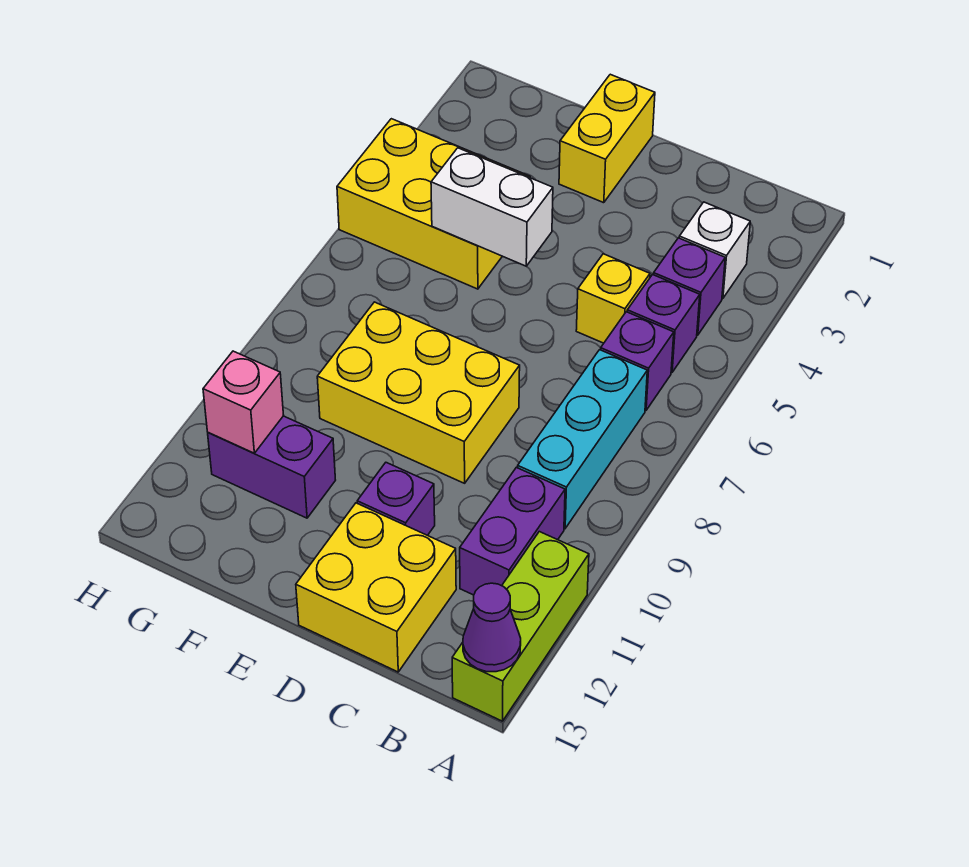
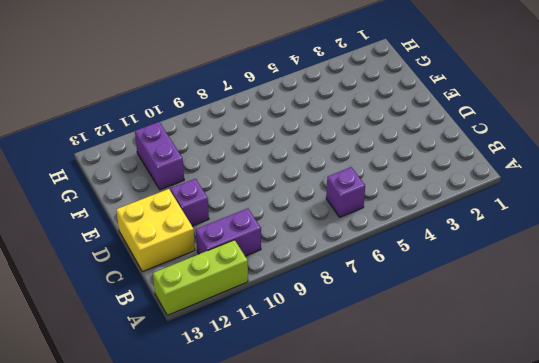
none -> white 1x1 brick [679,202,750,298]
none -> purple 1x1 brick [654,238,725,335]
none -> purple 1x1 brick [627,274,700,372]

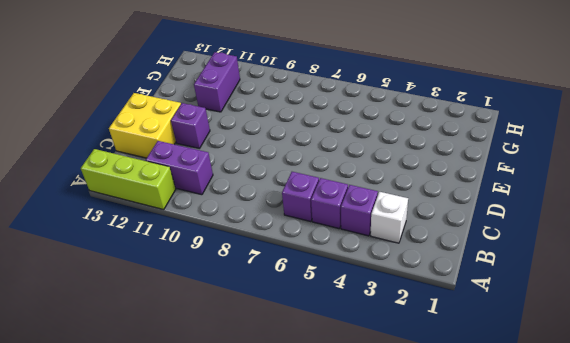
none -> cyan 1x3 brick [518,350,647,529]
none -> yellow 1x1 brick [576,254,650,343]
none -> yellow 2x3 brick [317,302,520,483]

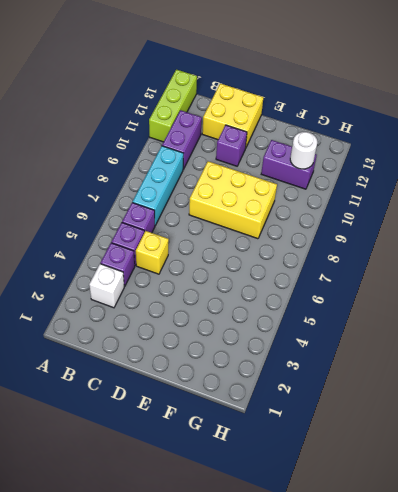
white 1x1 round brick [290,132,317,169] -> pink 1x1 brick [203,351,284,453]
none -> yellow 1x2 brick [559,74,655,203]
none -> yellow 2x3 brick [337,119,530,289]
none -> purple 1x1 cone [463,583,521,672]

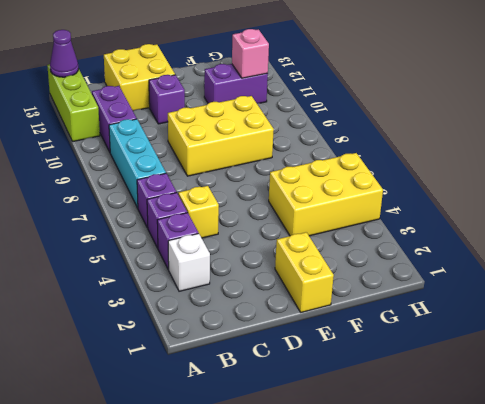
none -> white 1x2 brick [431,148,553,266]

